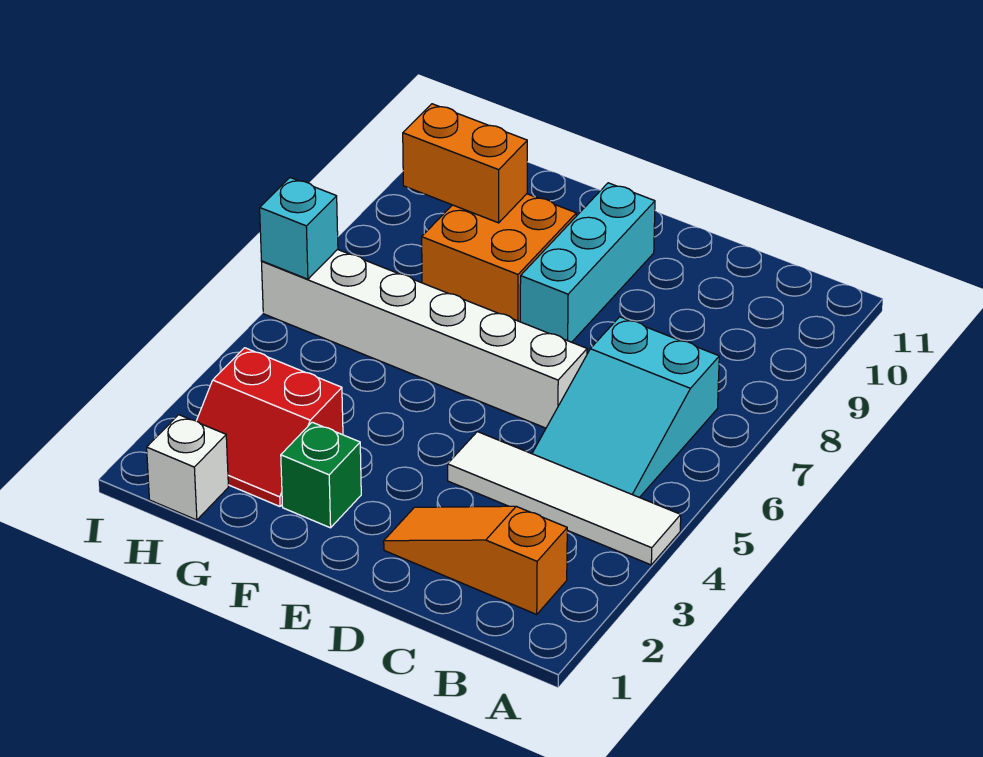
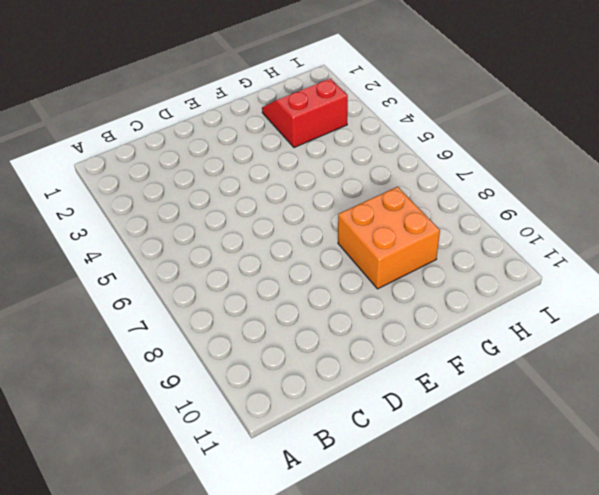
none -> white 1x4 tile [448,432,681,565]
none -> orange 1x3 slope [384,506,567,614]

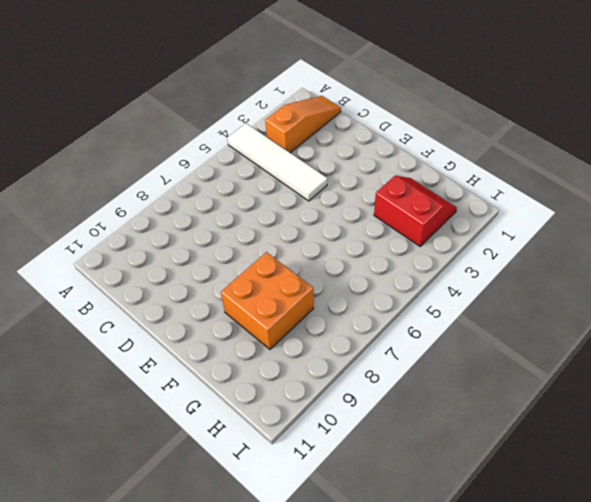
orange 1x3 slope [265,96,341,153] -> orange 1x3 slope turned to [384,506,567,614]
none -> cyan 2x3 slope [532,317,719,498]
none -> white 1x6 brick [262,249,587,428]

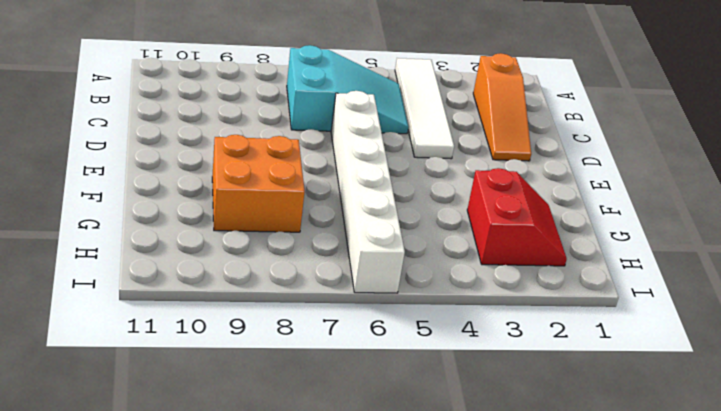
none -> cyan 1x3 brick [520,183,655,342]
none -> green 1x1 brick [281,422,361,528]

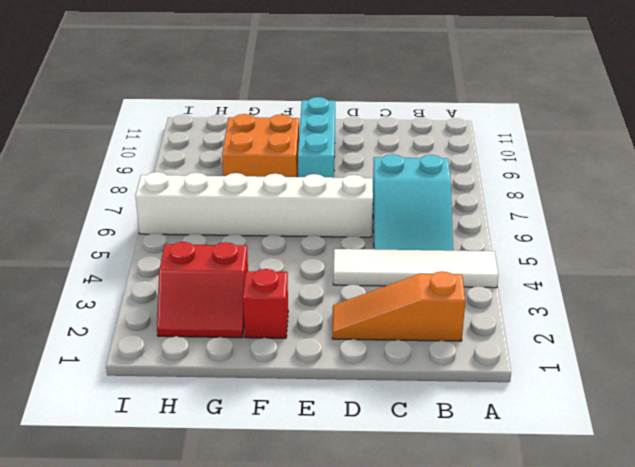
red 1x1 brick [243,269,288,338] -> green 1x1 brick [281,422,361,528]
none -> white 1x1 brick [147,415,228,520]
none -> orange 1x2 brick [403,104,527,223]

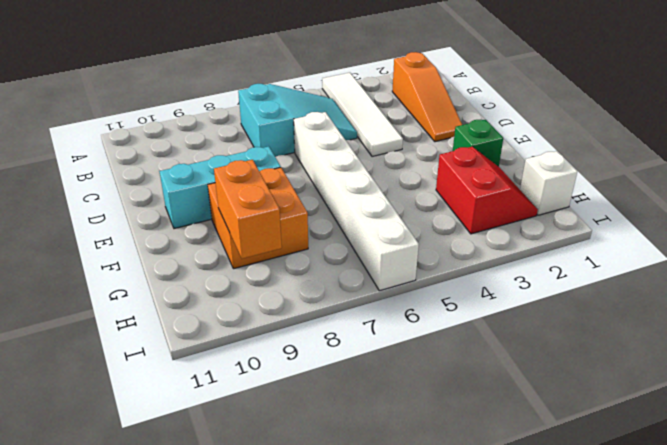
none -> cyan 1x1 brick [260,178,338,279]

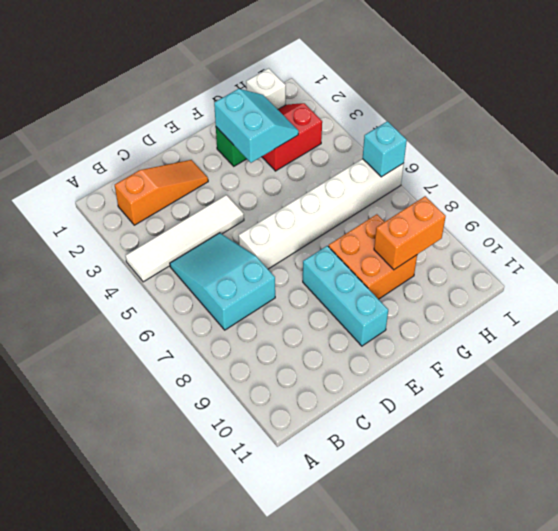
cyan 2x2 slope [214,89,299,163] -> none

